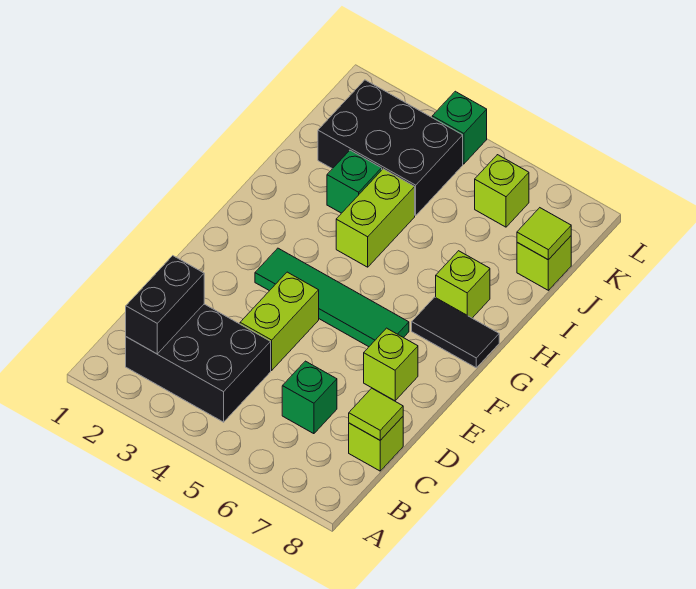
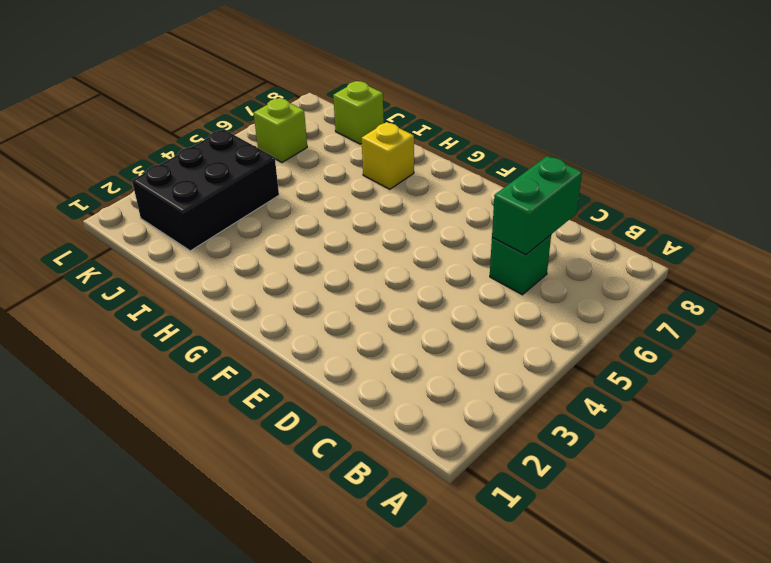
green 1x2 brick [492,156,582,255] -> none
yellow 1x1 brick [361,122,414,189] -> lime 1x1 brick [436,251,490,318]
none -> black 2x3 brick [126,304,271,422]
none -> lime 1x1 brick [349,417,403,471]
none -> lime 1x2 brick [240,272,319,370]

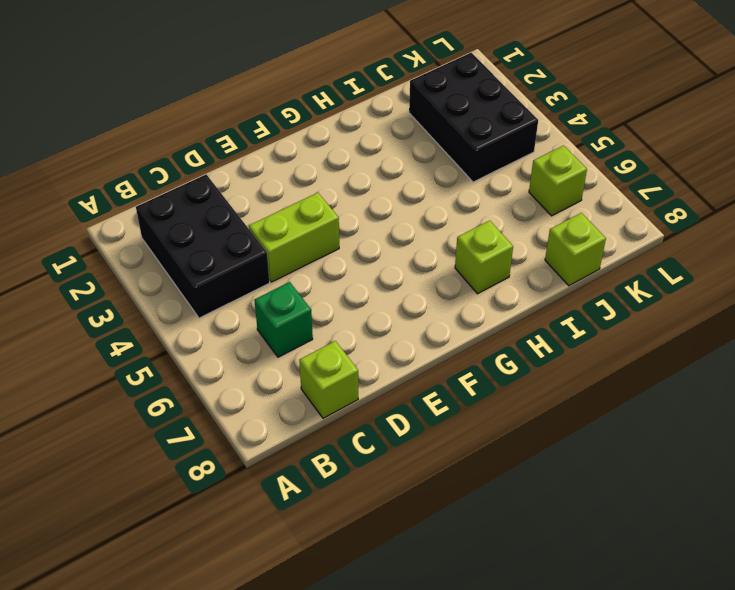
none -> lime 1x1 brick [364,328,418,401]
none -> green 1x4 tile [255,248,409,347]
none -> black 1x2 tile [412,297,499,368]

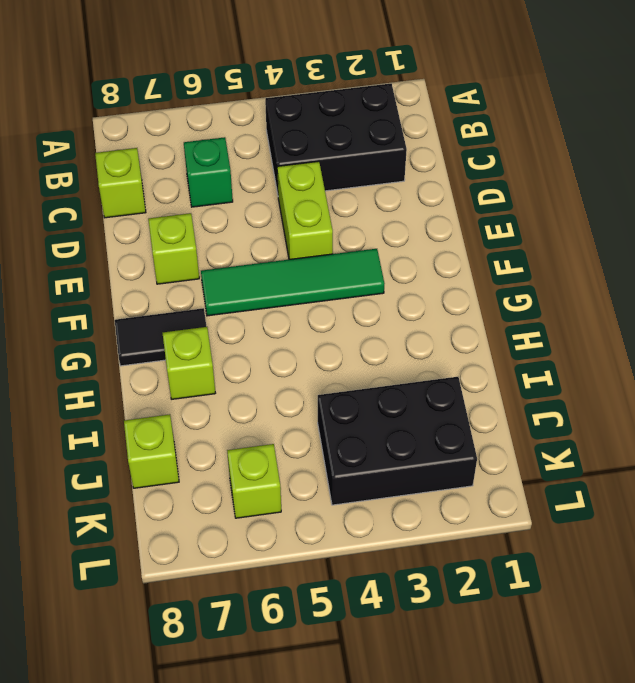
none -> lime 1x2 brick [336,169,415,267]
none -> green 1x1 brick [327,150,382,213]
none -> green 1x1 brick [432,91,487,164]

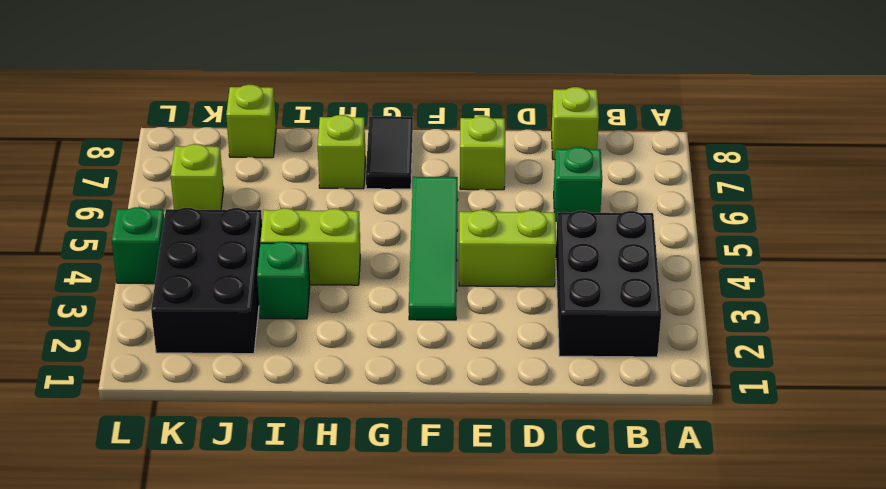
none -> black 1x2 brick [126,256,204,354]
none -> lime 1x1 tile [349,388,403,440]
none -> lime 1x1 tile [517,208,571,260]

